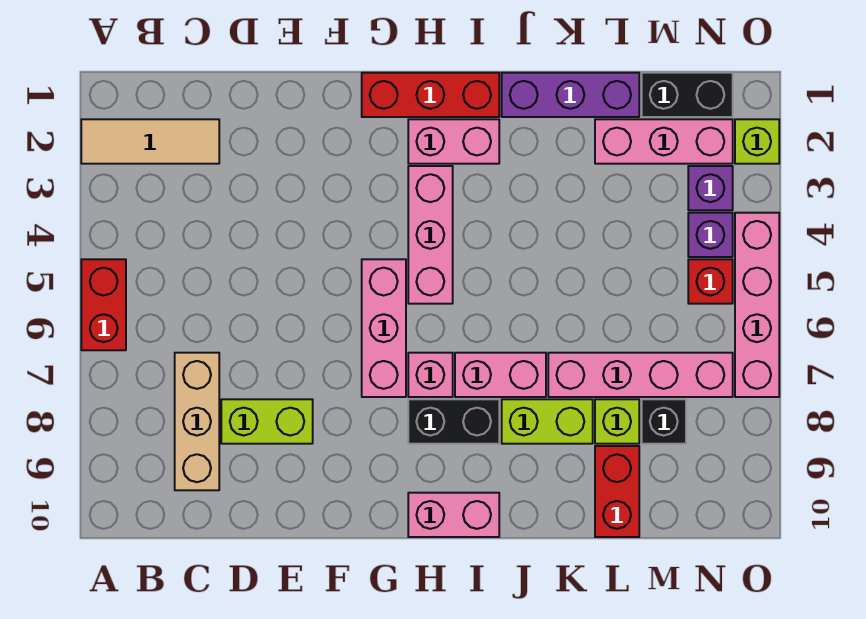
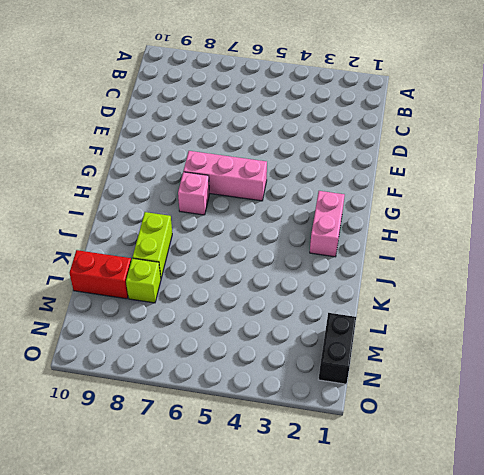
none -> tan 1x3 tile [81,119,219,164]
none -> red 1x2 brick [81,259,126,350]
none -> tan 1x3 brick [175,353,219,490]

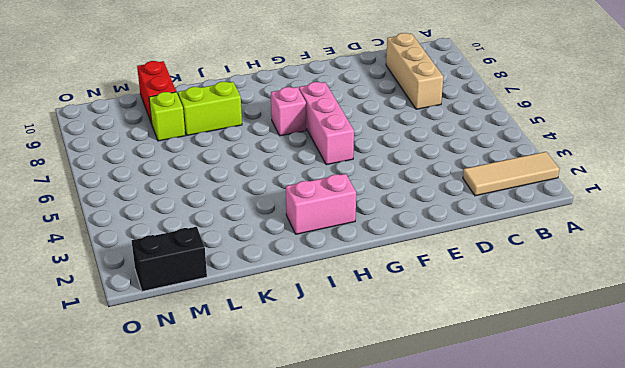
none -> red 1x2 brick [81,259,126,350]
none -> lime 1x2 brick [221,399,313,444]
none -> red 1x3 brick [362,73,499,117]

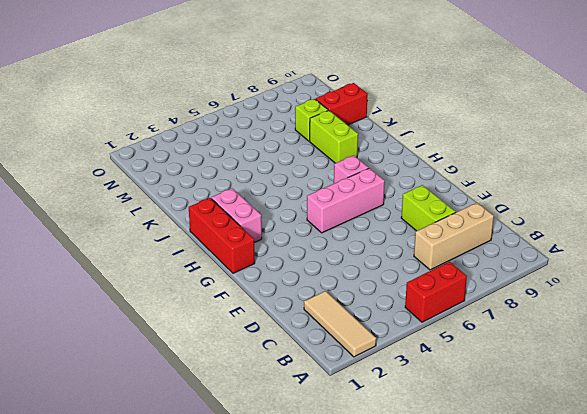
none -> pink 1x3 brick [408,166,453,304]
none -> black 1x2 brick [408,399,499,444]
none -> pink 1x2 brick [408,493,499,537]

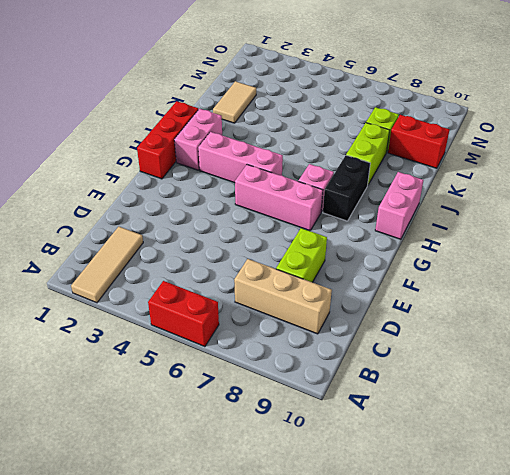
tan 1x2 tile [213,81,256,123] -> pink 1x3 brick [595,119,733,164]
none -> pink 1x2 brick [455,353,546,397]
none -> purple 1x3 brick [502,73,639,117]
none -> pink 1x4 brick [548,353,733,397]

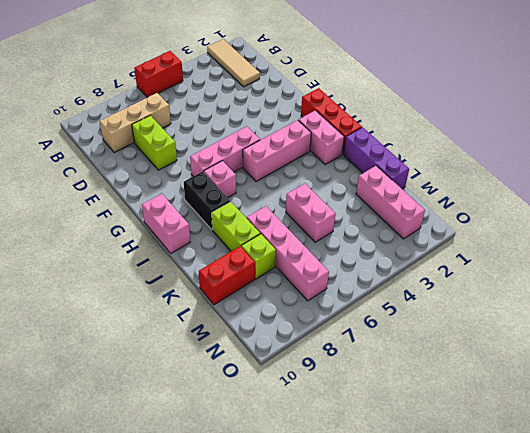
pink 1x2 brick [286,184,335,242] -> pink 1x2 brick moved to [455,353,546,397]
none -> black 1x2 brick [642,73,733,117]
none -> black 1x1 brick [642,399,686,444]
none -> purple 1x1 brick [688,166,733,210]

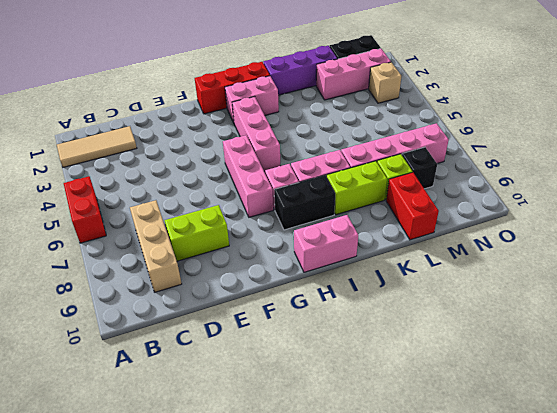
tan 1x1 brick [369,62,401,103] -> purple 1x1 brick [688,166,733,210]
none -> purple 1x1 brick [688,213,733,257]
none -> red 1x1 brick [688,259,733,304]
none -> lime 1x1 brick [735,119,779,164]

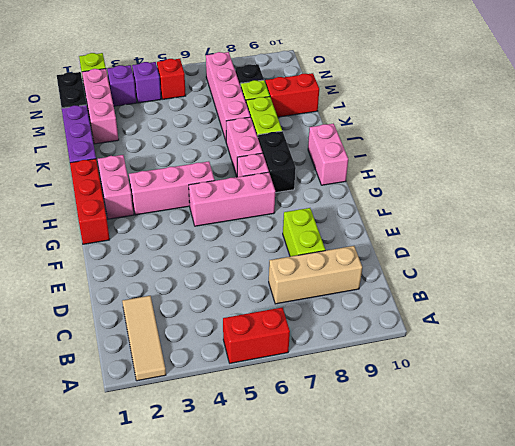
none -> pink 1x4 brick [735,213,779,397]

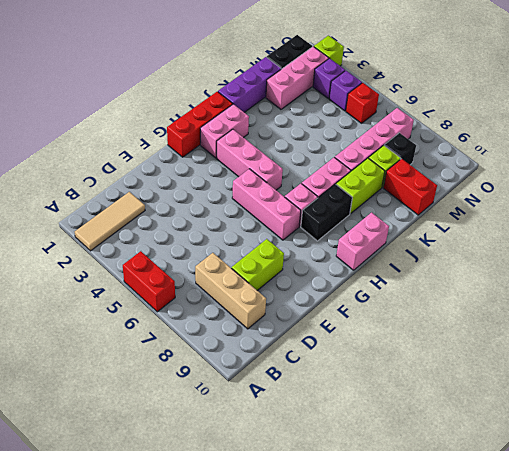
none -> pink 1x4 brick [735,213,779,397]

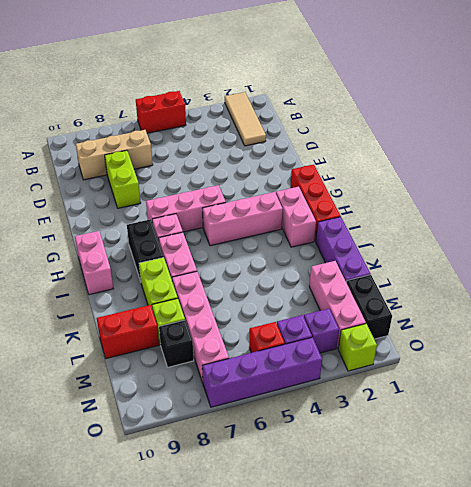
purple 1x4 brick [202,337,322,407] -> pink 1x4 brick [735,213,779,397]

